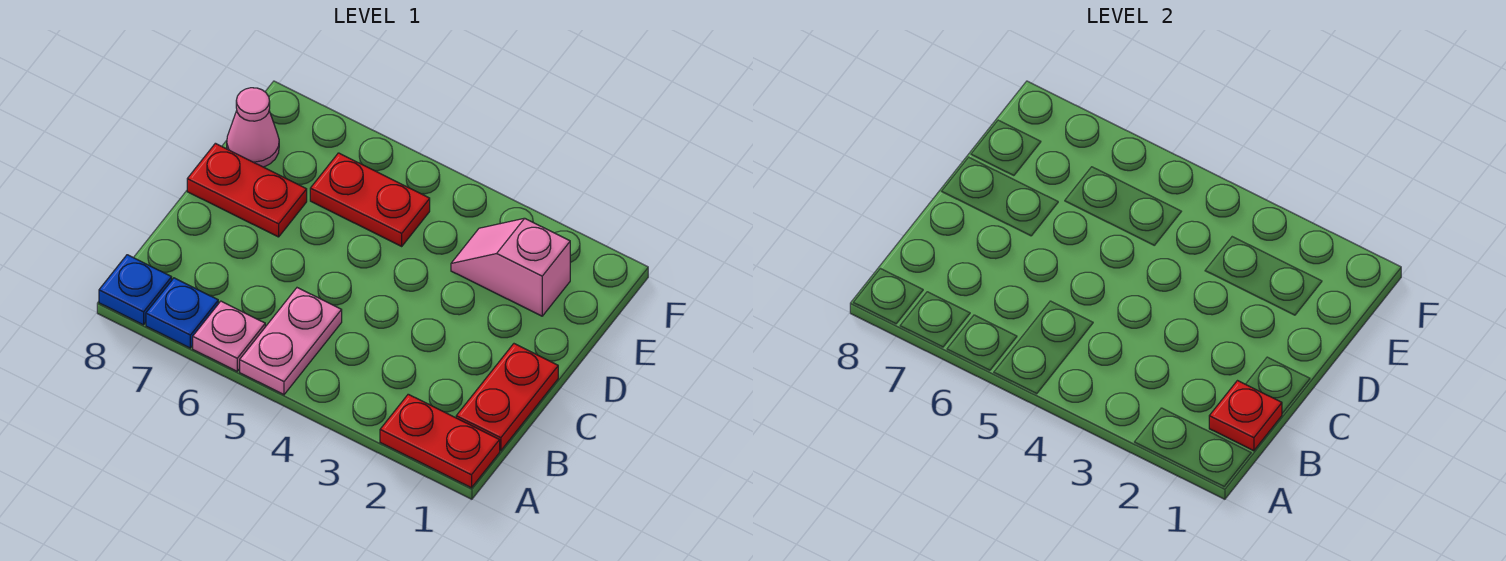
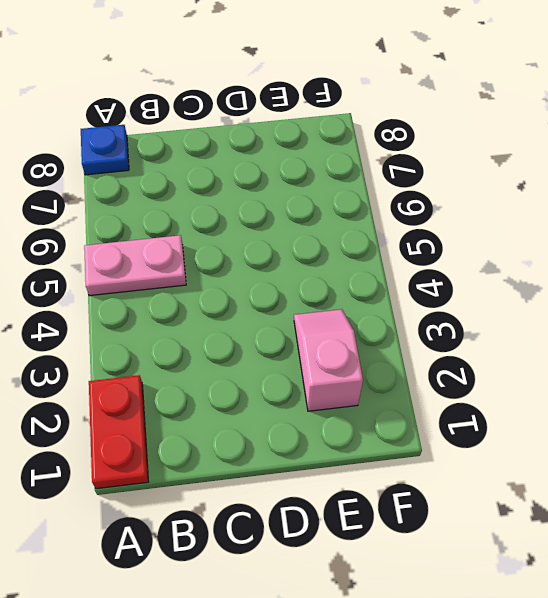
none -> pink 1x1 plate [193,301,265,371]
none -> blue 1x1 plate [146,278,218,348]

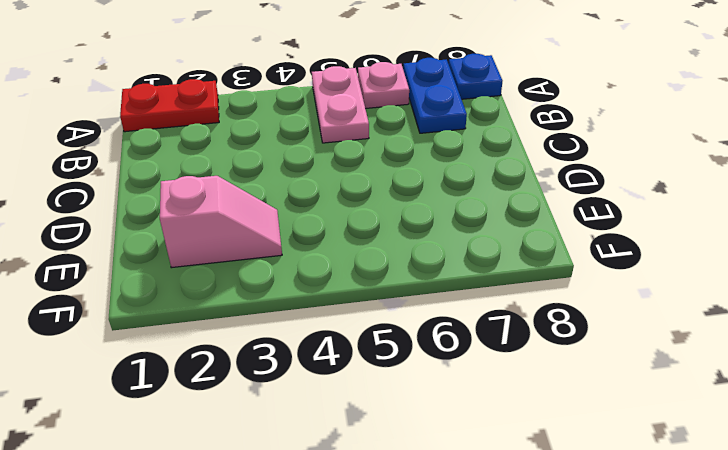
blue 1x2 plate [403,58,467,133] -> blue 1x1 plate [146,278,218,348]
none -> red 1x2 plate [456,344,558,451]
none -> red 1x2 plate [187,143,307,237]

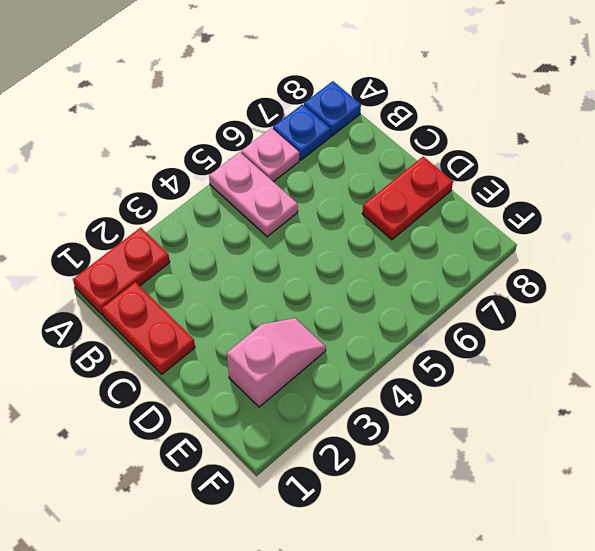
none -> red 1x2 plate [310,153,430,246]
none -> pink 1x1 cone [227,88,279,167]

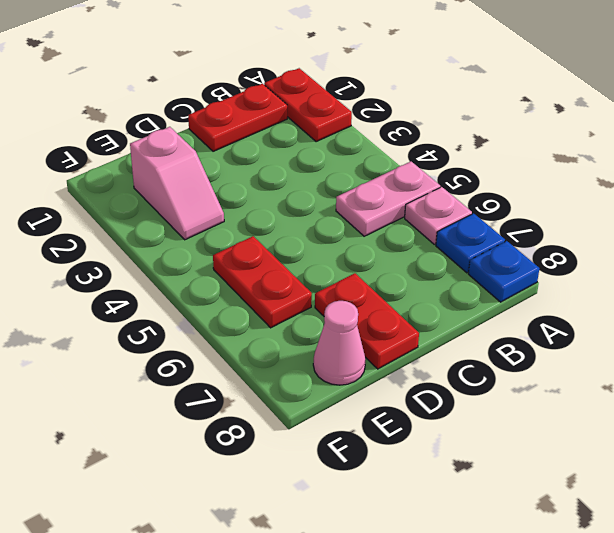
none -> red 1x1 plate [1209,381,1282,451]

